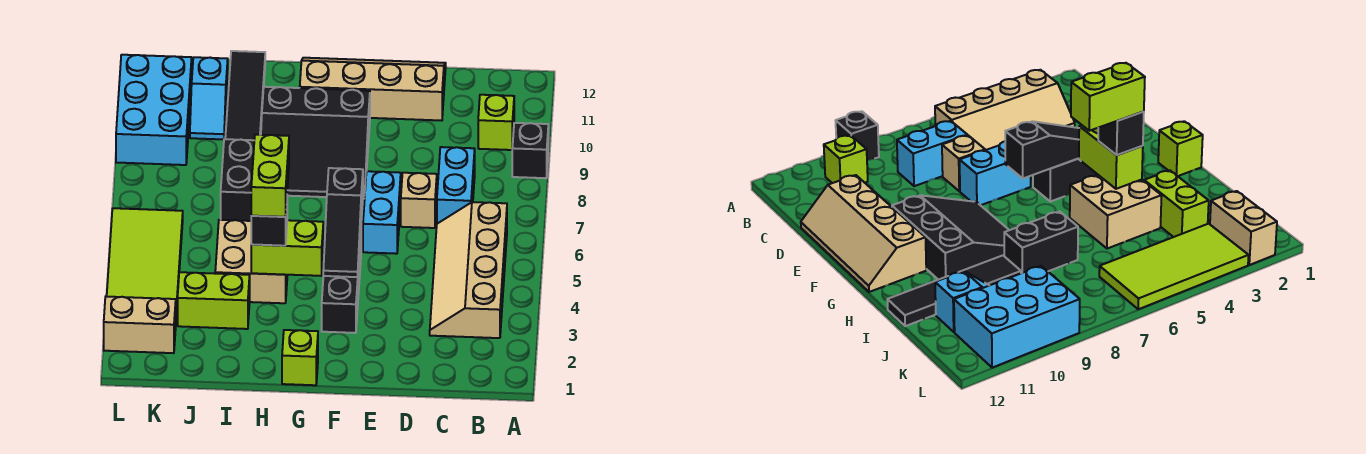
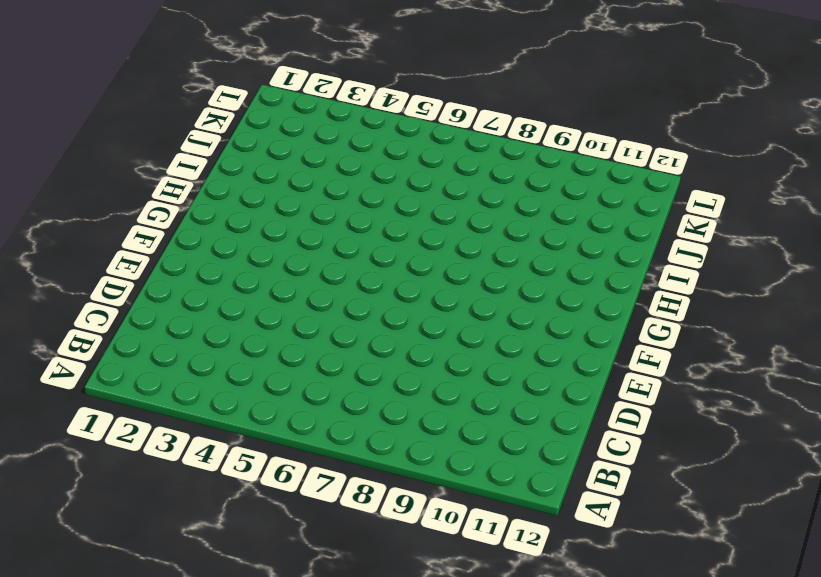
none -> black 1x1 brick [512,123,548,178]
none -> tan 2x4 slope [430,202,507,338]
none -> lime 1x1 brick [478,95,514,150]

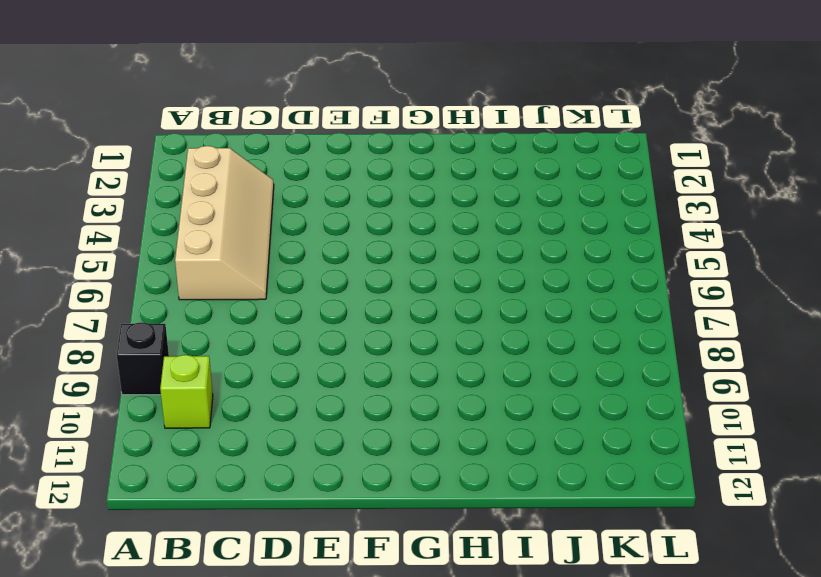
none -> cyan 1x2 brick [437,147,475,224]
none -> tan 1x1 brick [401,173,437,228]
none -> tan 2x4 slope [300,58,446,121]

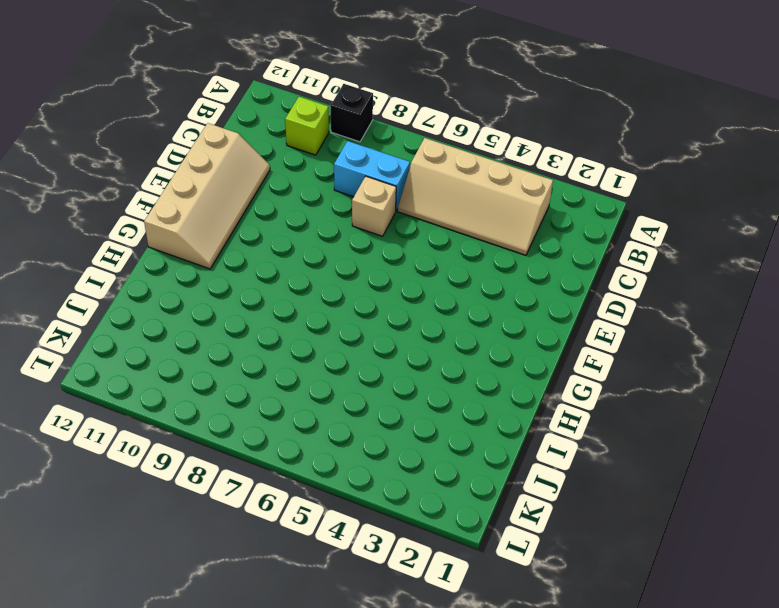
tan 2x4 slope [144,123,270,269] -> tan 2x4 slope turned to [300,58,446,121]
none -> cyan 1x2 brick [363,171,401,254]
none -> black 1x3 brick [322,235,361,333]
none -> black 3x3 slope [261,87,370,199]

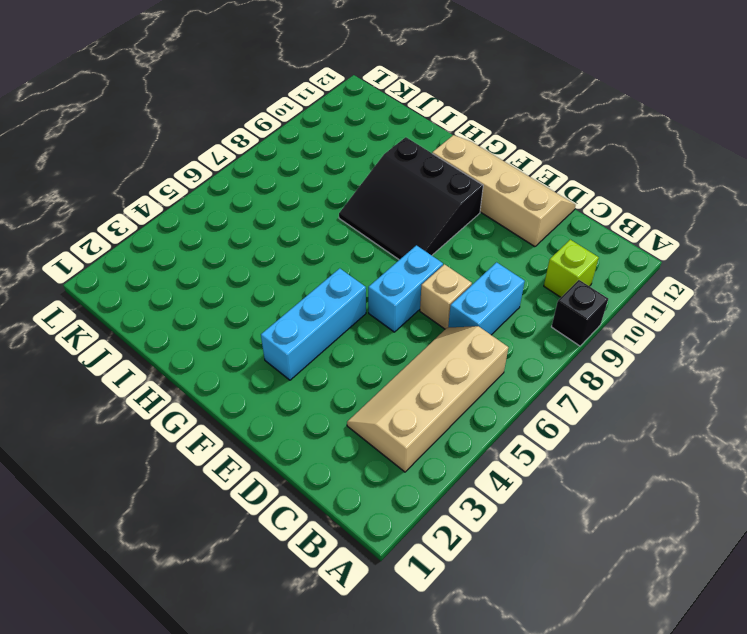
cyan 1x3 brick [261,268,366,380] -> black 1x3 brick [322,235,361,333]
none -> lime 1x1 brick [282,330,318,385]
none -> tan 2x2 brick [215,220,288,303]
none -> lime 1x2 brick [178,272,250,329]

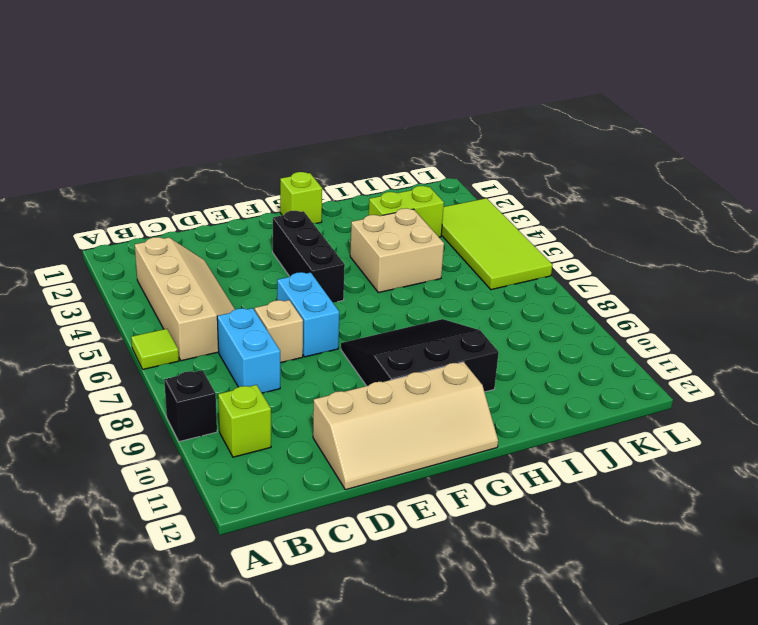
lime 1x1 tile [131,329,179,369] -> none
none -> black 1x2 brick [221,139,254,221]
none -> black 1x4 tile [225,51,265,140]
none -> cyan 1x2 slope [190,57,228,139]

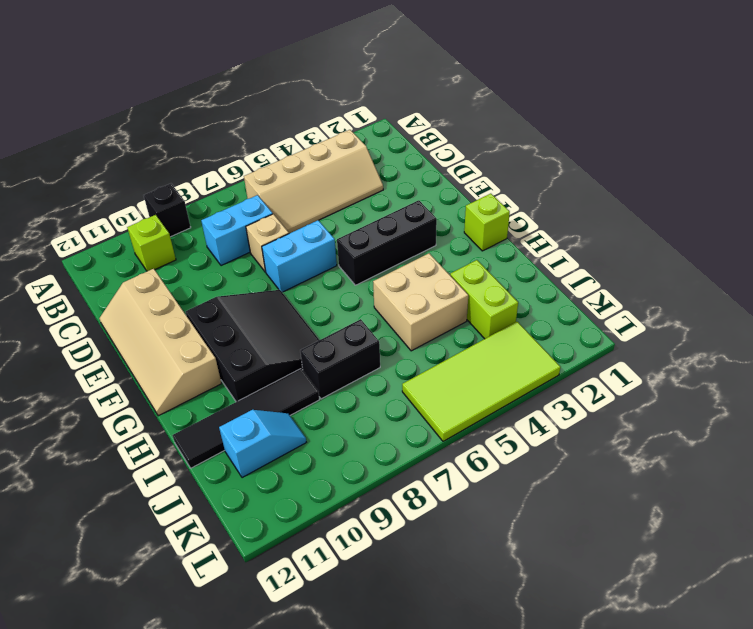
none -> tan 1x2 brick [104,296,176,353]
none -> cyan 2x3 brick [116,55,192,165]
none -> black 1x3 slope [323,168,363,277]

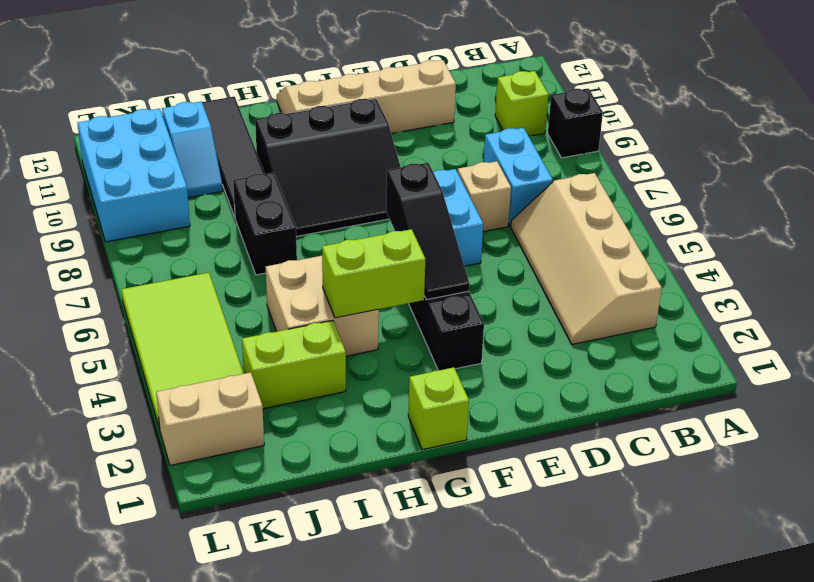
none -> black 1x1 brick [251,204,287,246]
none -> lime 1x2 brick [251,135,289,217]

